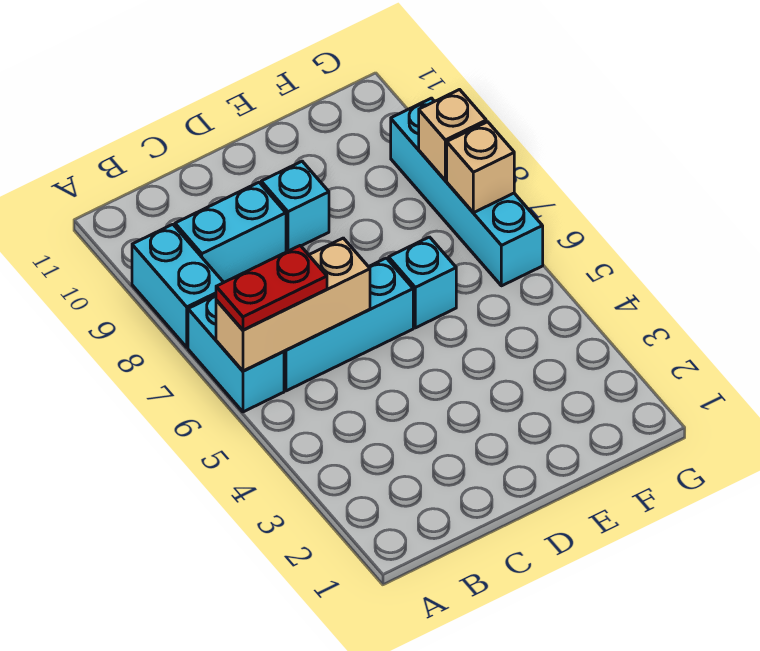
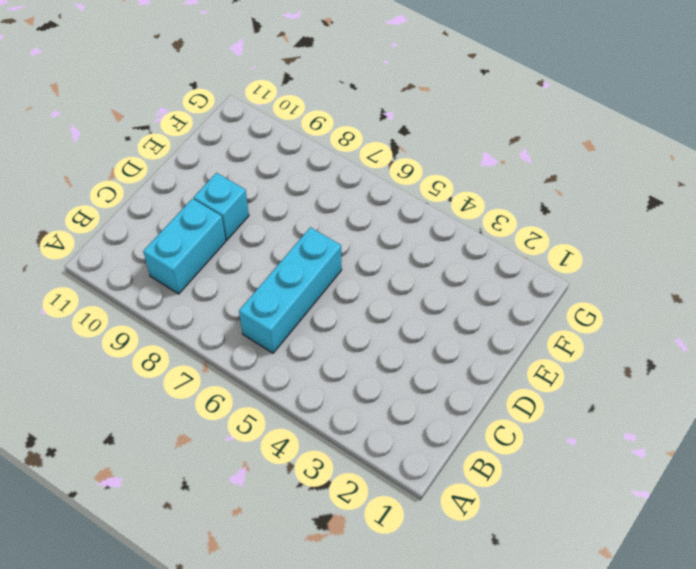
none -> cyan 1x2 brick [188,295,284,412]
none -> cyan 1x2 brick [132,224,224,347]

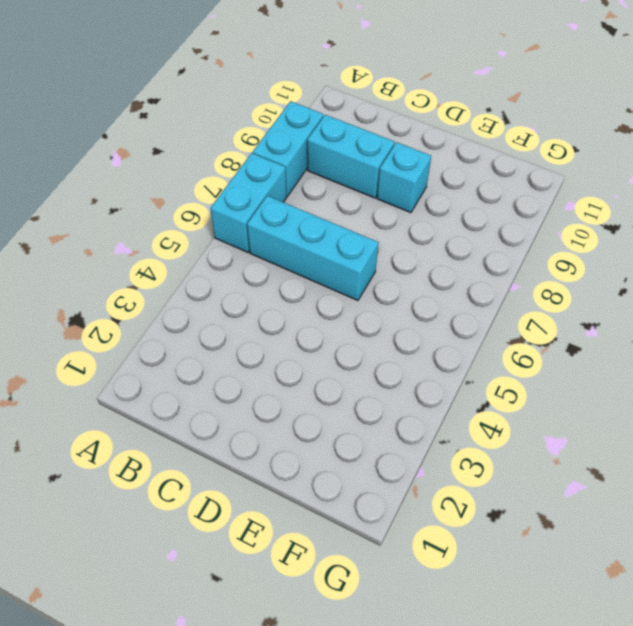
none -> cyan 1x1 brick [389,237,456,328]
none -> cyan 1x4 brick [391,98,543,286]

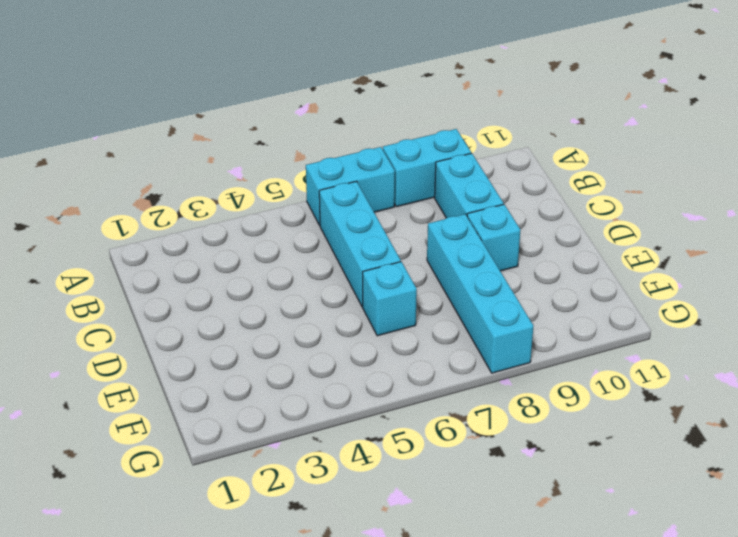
cyan 1x4 brick [427,214,533,373] -> cyan 1x4 brick turned to [391,98,543,286]
none -> tan 1x3 brick [216,238,370,371]
none -> tan 1x1 brick [447,122,514,213]

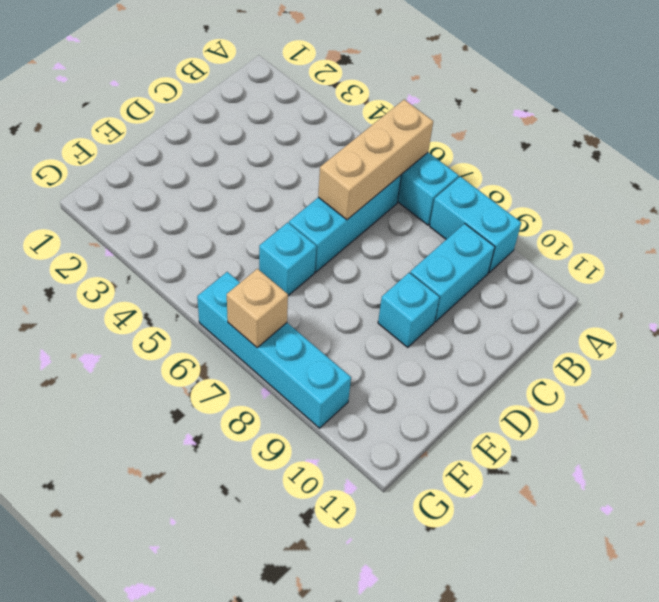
none -> tan 1x1 brick [419,90,486,180]
none -> red 1x2 plate [216,246,327,330]

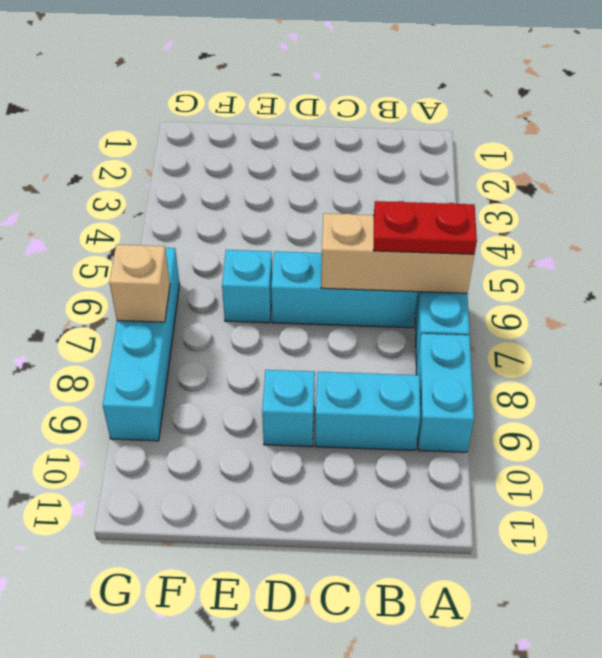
none -> tan 1x1 brick [419,90,486,180]

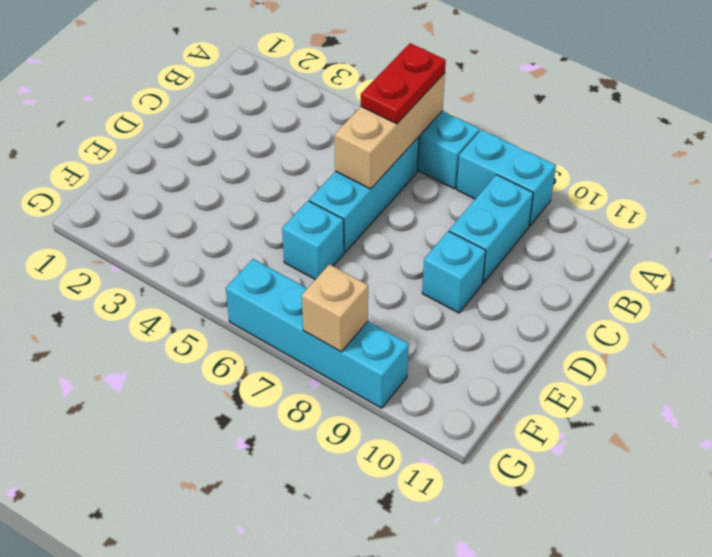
none -> tan 1x1 brick [447,122,514,213]

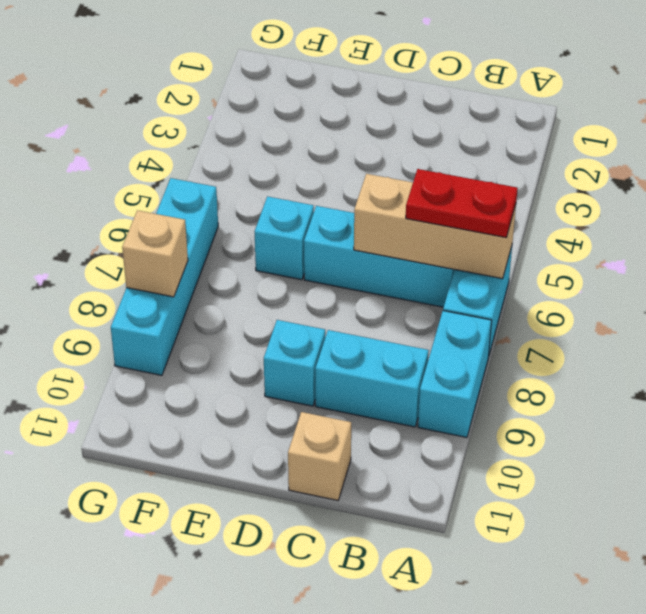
tan 1x1 brick [288,412,351,501] -> tan 1x1 brick moved to [447,122,514,213]

